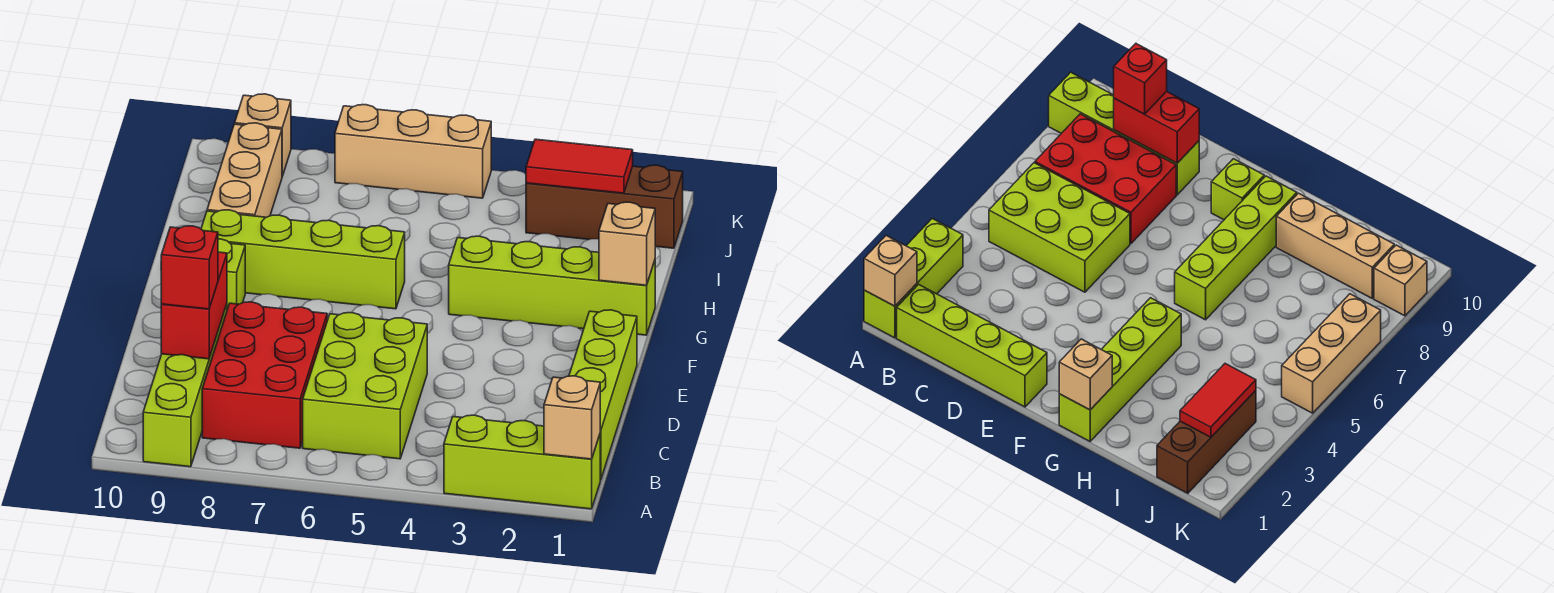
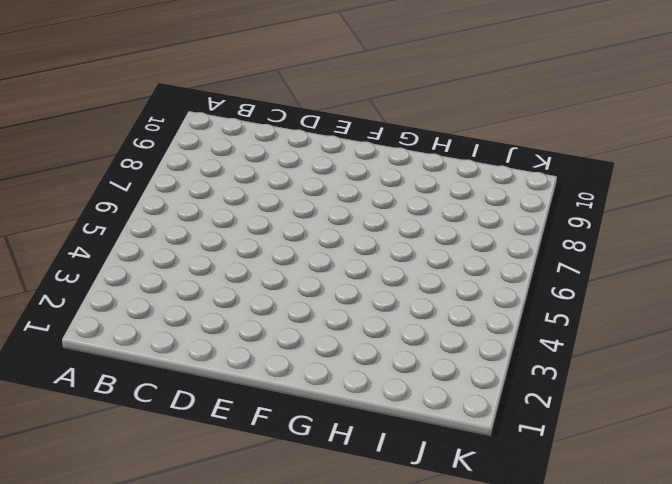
none -> lime 1x3 brick [444,415,600,509]
none -> lime 1x4 brick [143,304,227,467]
none -> lime 1x4 brick [569,310,637,480]

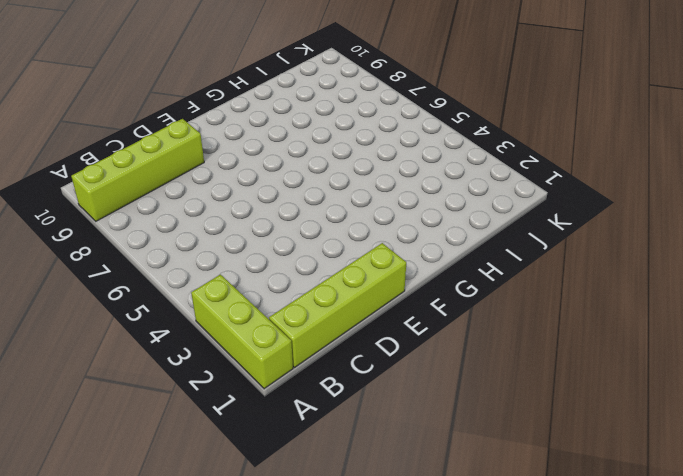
none -> lime 2x3 brick [303,313,427,459]
none -> red 2x3 brick [202,302,327,448]
none -> lime 1x1 brick [218,239,245,309]

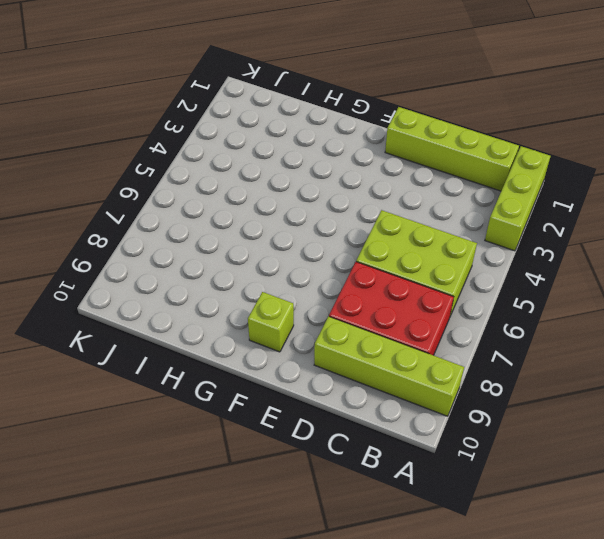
none -> lime 1x4 brick [449,236,655,335]
none -> lime 1x4 brick [201,210,405,309]
none -> tan 1x3 brick [207,123,282,217]

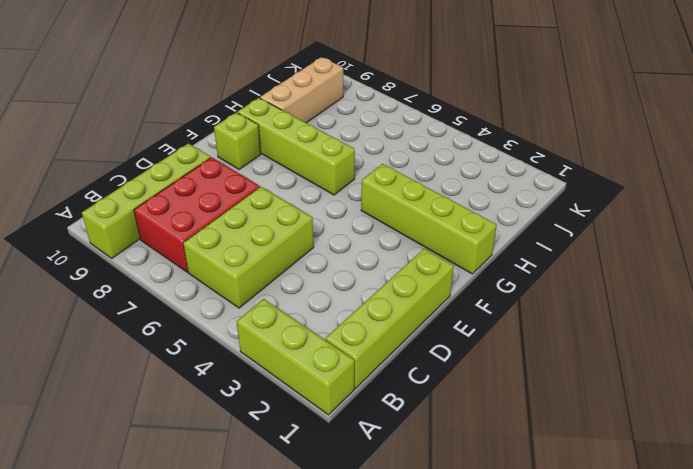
none -> brown 1x3 brick [526,165,683,248]
none -> tan 1x3 brick [335,105,491,198]
none -> tan 1x1 brick [235,94,291,176]

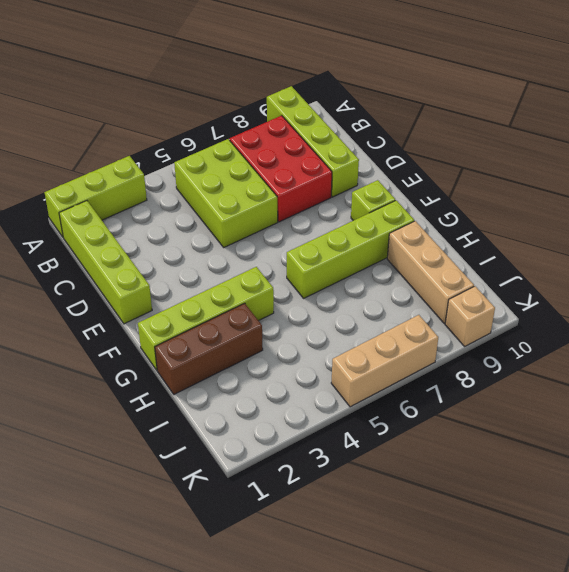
brown 1x3 brick [155,303,263,394] -> brown 1x3 brick moved to [526,165,683,248]
none -> tan 1x1 brick [544,376,600,459]
none -> red 1x2 brick [161,252,227,359]
none -> tan 1x1 brick [599,202,655,285]

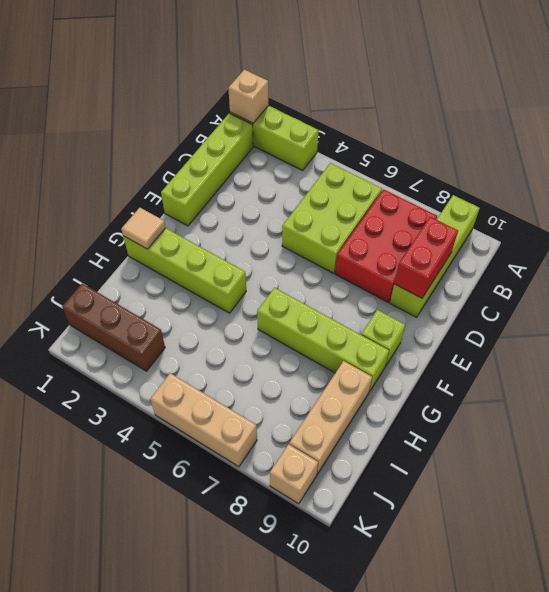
tan 1x1 tile [121,208,166,249] -> tan 1x1 brick [599,202,655,285]
none -> red 1x2 tile [526,139,633,193]
none -> red 1x1 brick [161,226,218,309]

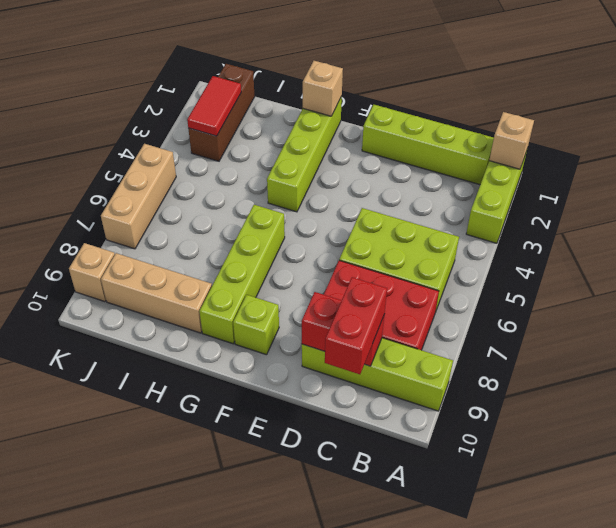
red 1x2 brick [325,277,387,374] -> red 1x1 brick [161,226,218,309]

